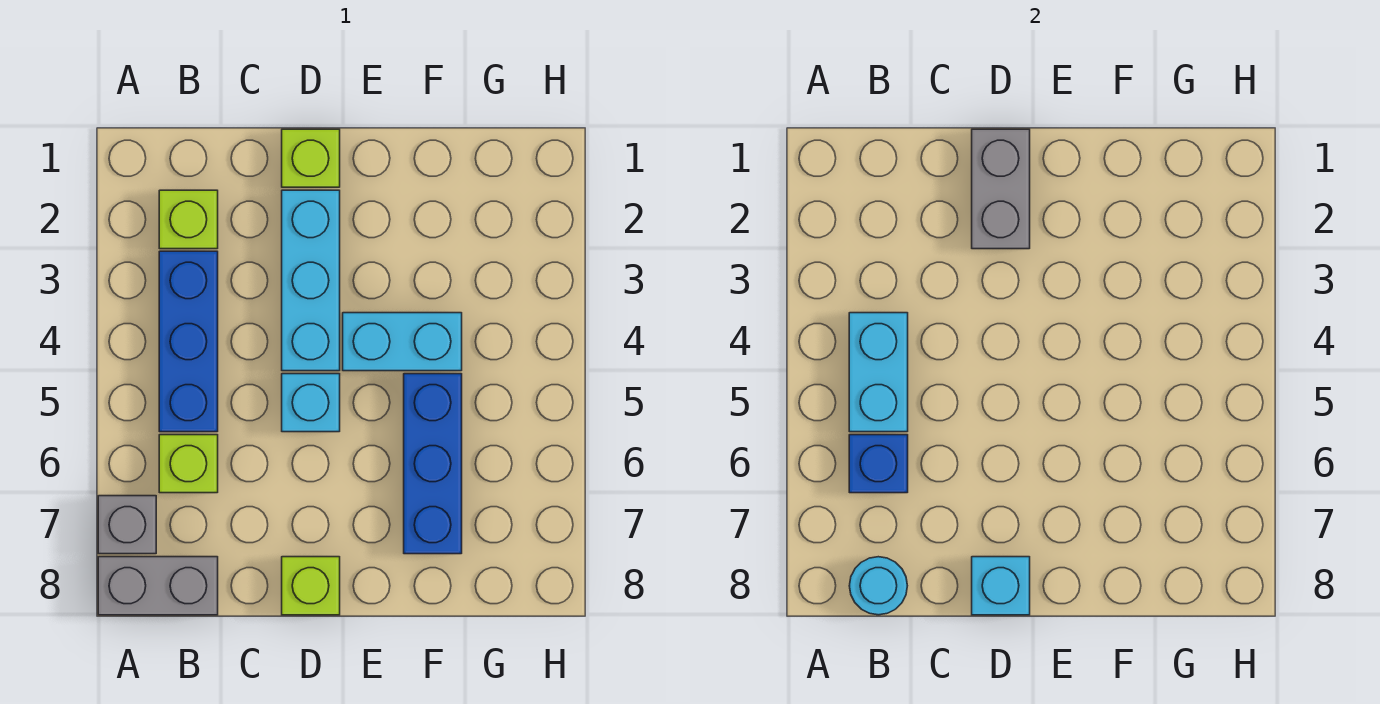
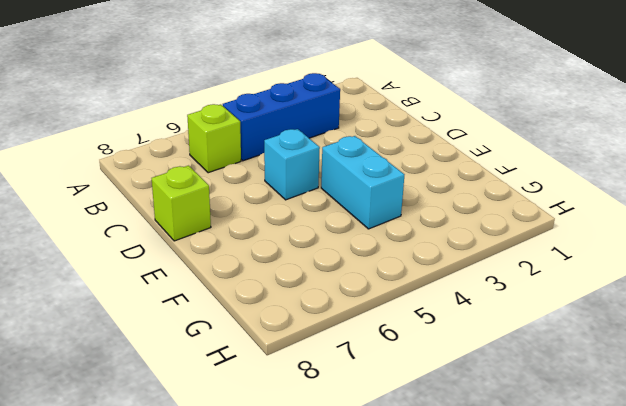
none -> grey 1x1 brick [98,496,156,554]
none -> grey 1x2 brick [98,557,218,615]
none -> lime 1x1 brick [159,190,218,249]

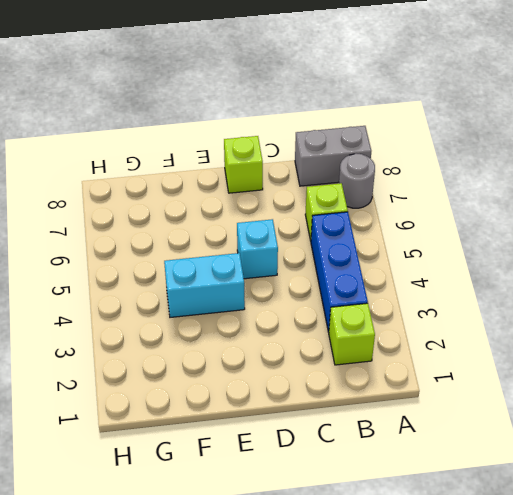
grey 1x1 round brick [339,153,375,208] -> grey 1x1 brick [98,496,156,554]
none -> lime 1x1 brick [282,129,340,187]
none -> cyan 1x3 brick [282,190,340,371]
none -> blue 1x3 brick [404,374,462,554]

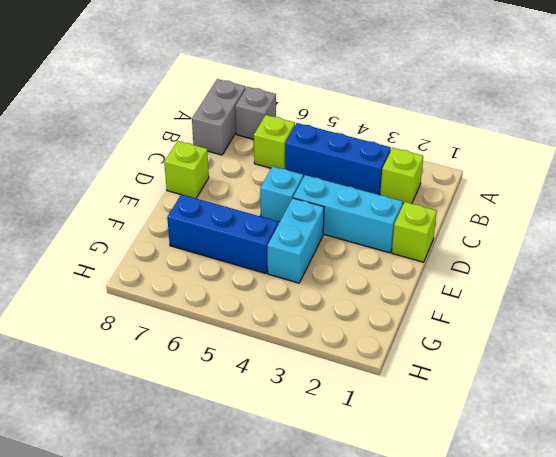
none -> cyan 1x2 brick [849,313,908,432]
none -> blue 1x1 brick [849,435,908,493]
none -> cyan 1x1 round brick [849,557,907,615]

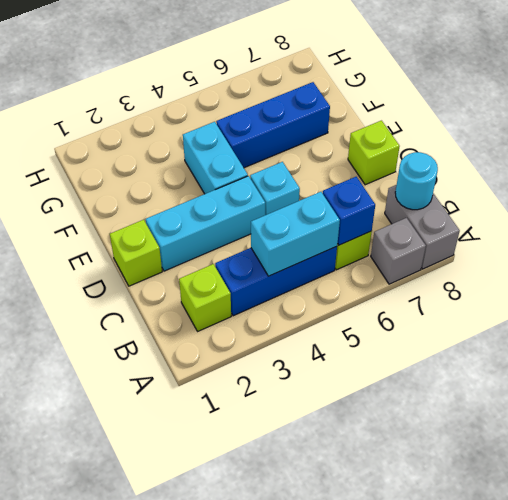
none -> grey 1x2 brick [972,129,1030,249]
none -> cyan 1x1 brick [972,557,1030,615]

